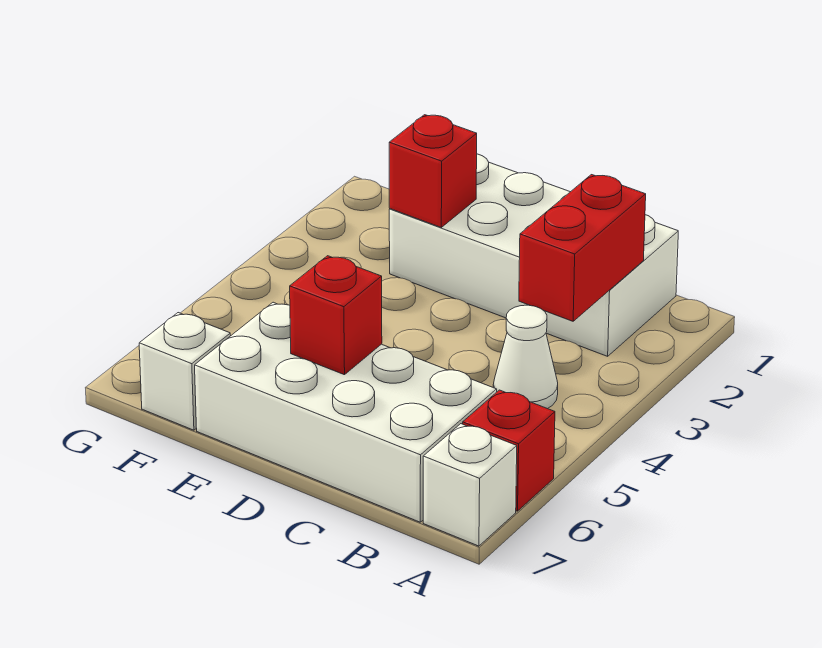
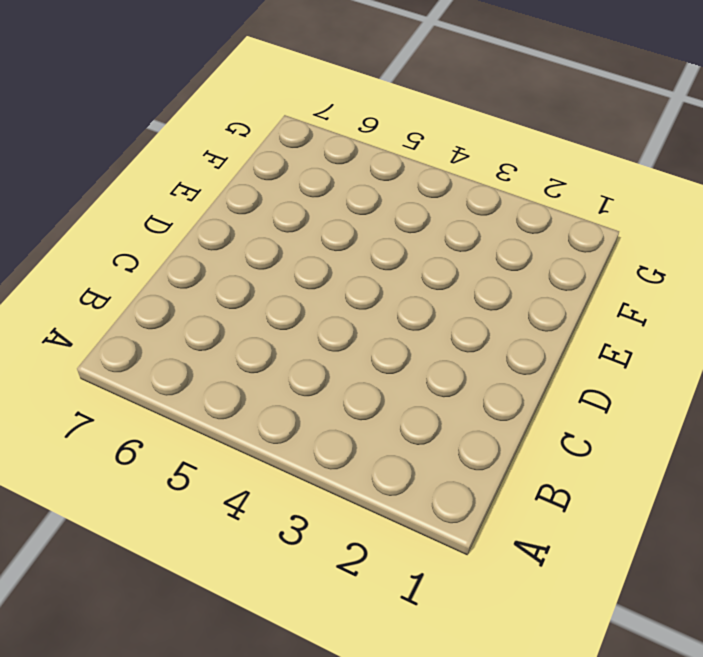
none -> red 1x1 brick [463,390,555,511]
none -> white 1x1 brick [423,424,517,546]

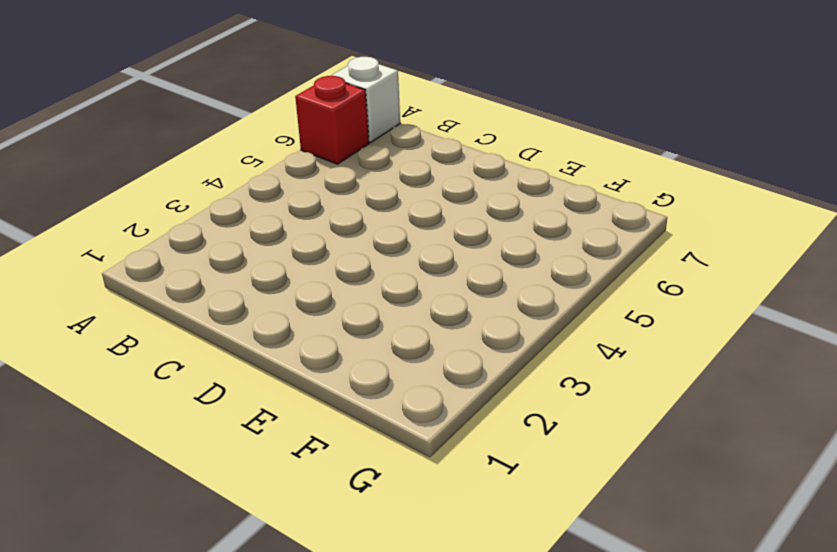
none -> white 2x4 brick [389,154,678,356]
none -> white 1x1 cone [493,305,558,409]

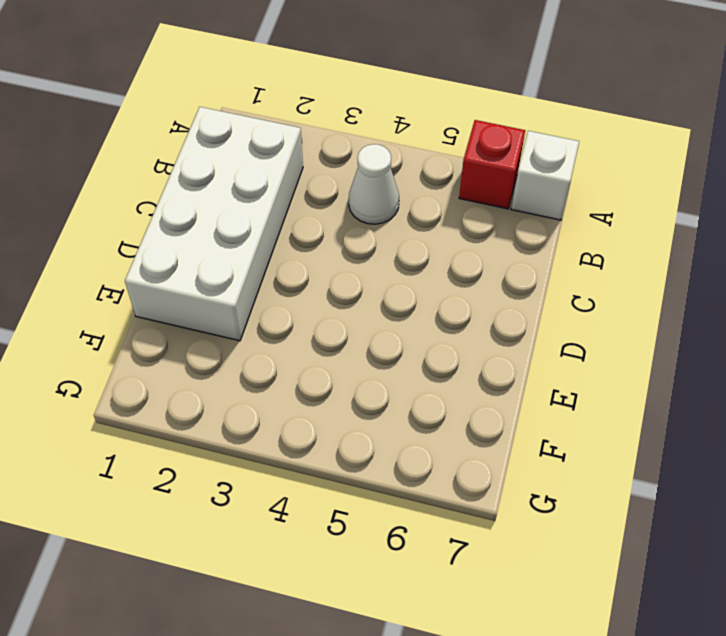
none -> white 2x4 brick [195,302,497,522]
none -> white 1x1 brick [139,313,231,430]

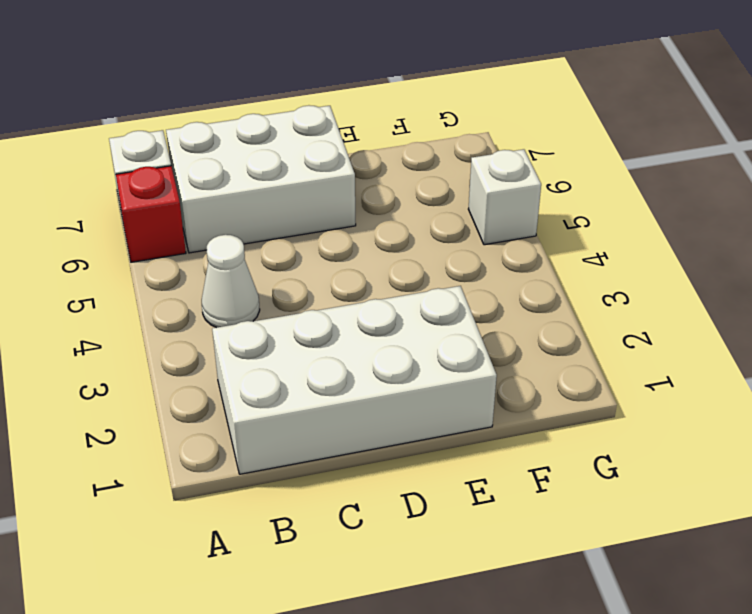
white 2x3 brick [166,105,356,253] -> white 2x4 brick [195,302,497,522]
white 1x1 brick [468,149,541,245] -> white 1x1 brick moved to [139,313,231,430]
none -> red 1x2 brick [519,175,646,321]
none -> red 1x1 brick [290,256,382,375]

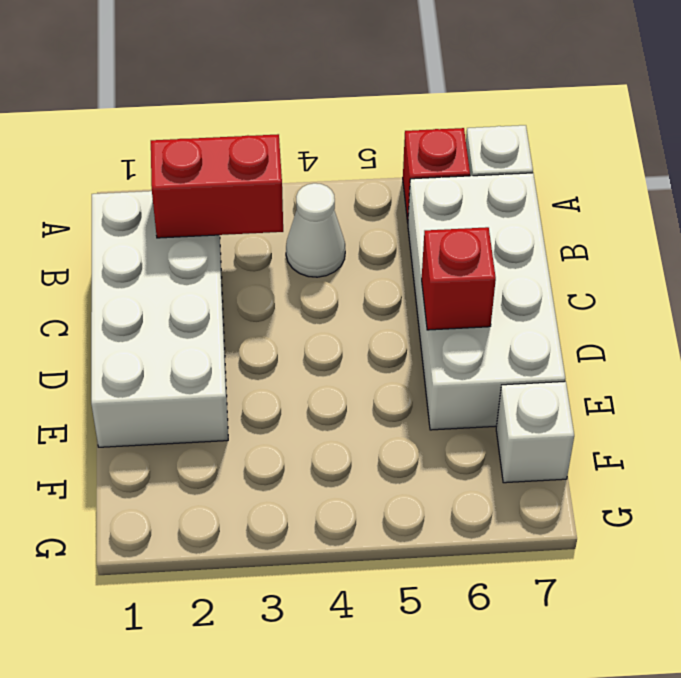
none -> red 1x1 brick [389,115,477,227]

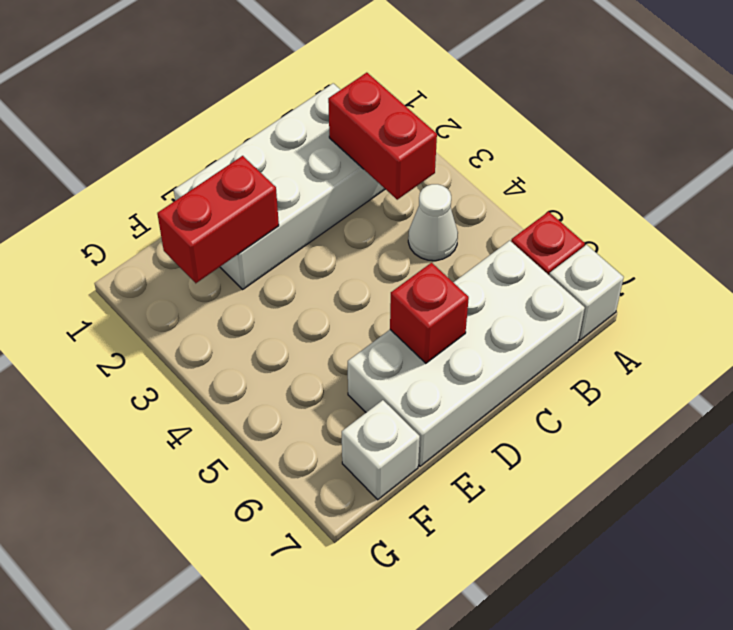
red 1x2 brick [157,156,279,283] -> red 1x1 brick [389,115,477,227]

